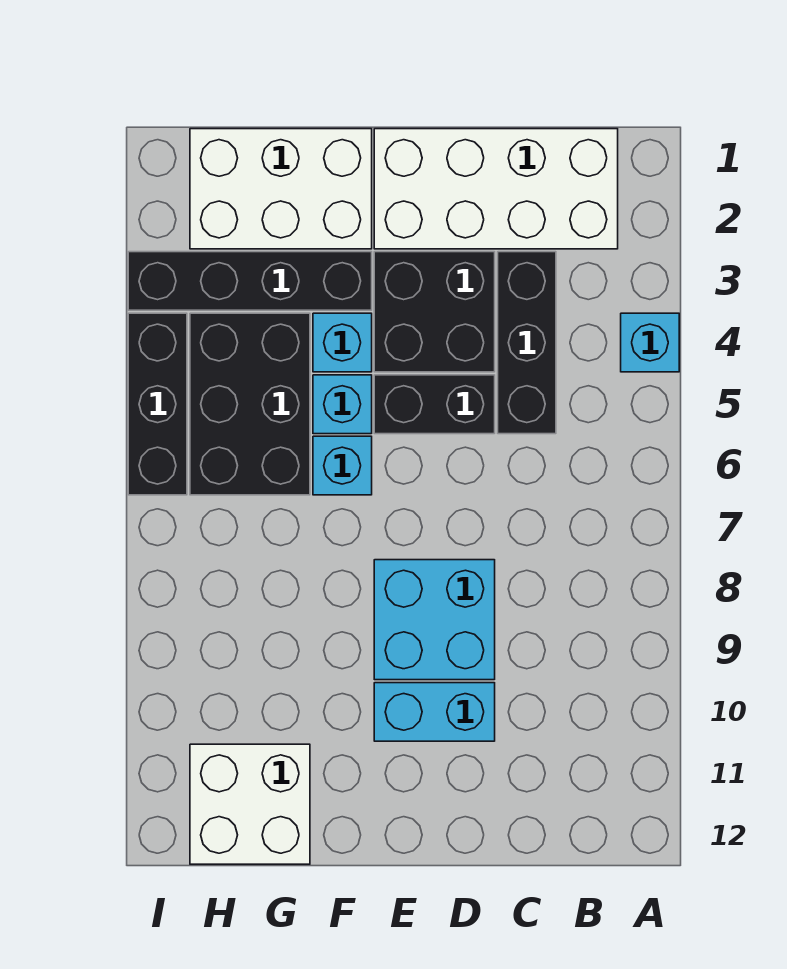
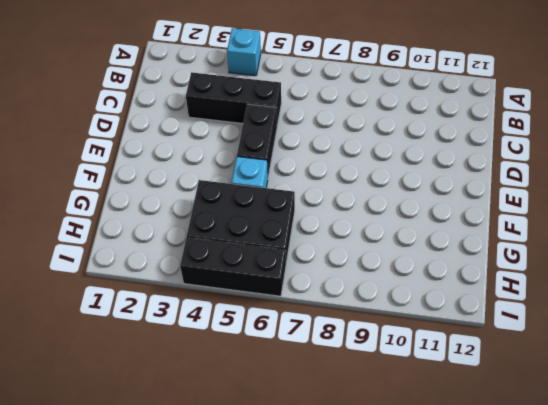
none -> white 2x4 brick [374,129,618,249]
none -> black 2x2 brick [374,252,495,372]
none -> cyan 2x2 brick [374,560,495,680]

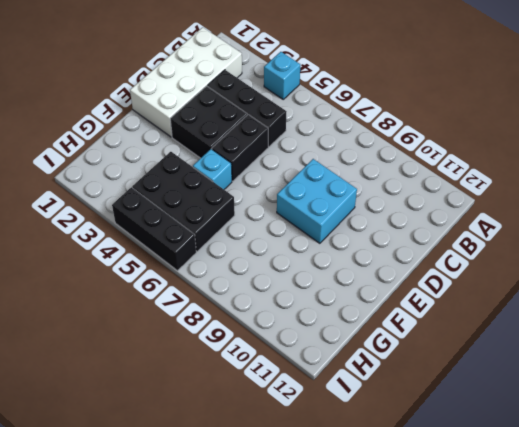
none -> cyan 1x2 brick [374,683,495,741]
none -> white 2x3 brick [190,129,372,249]
none -> black 1x4 brick [128,252,372,310]

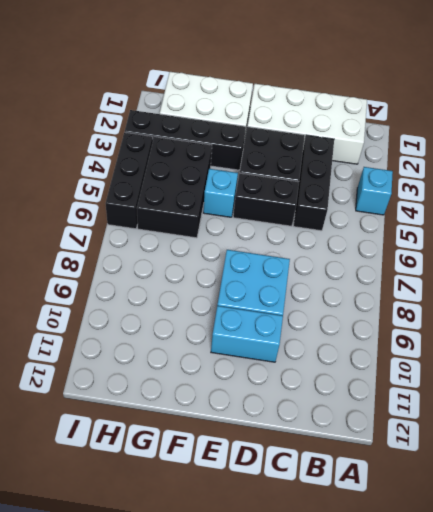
none -> cyan 1x1 brick [313,313,372,372]
none -> cyan 1x1 brick [313,436,372,495]
none -> white 2x2 brick [190,744,310,864]

